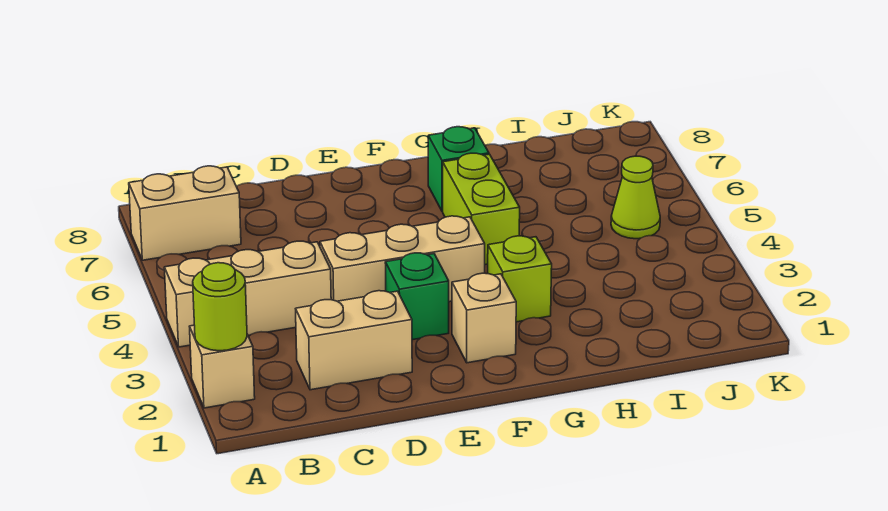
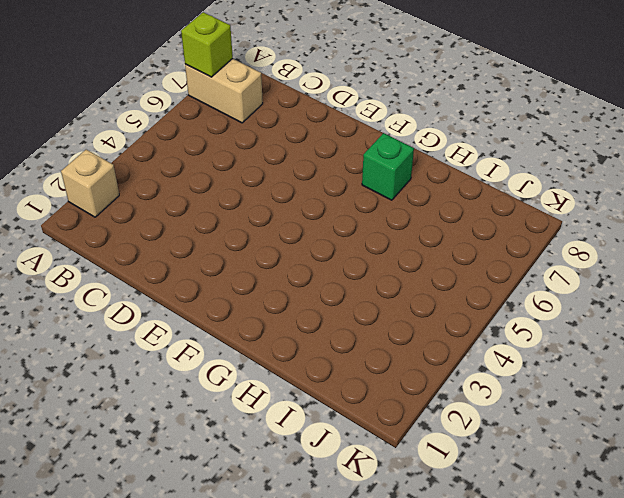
lime 1x1 brick [181,12,233,77] -> lime 1x1 brick moved to [488,236,552,322]
none -> tan 1x3 brick [164,241,331,347]
none -> tan 1x2 brick [296,291,412,390]
none -> tan 1x3 brick [320,216,485,302]

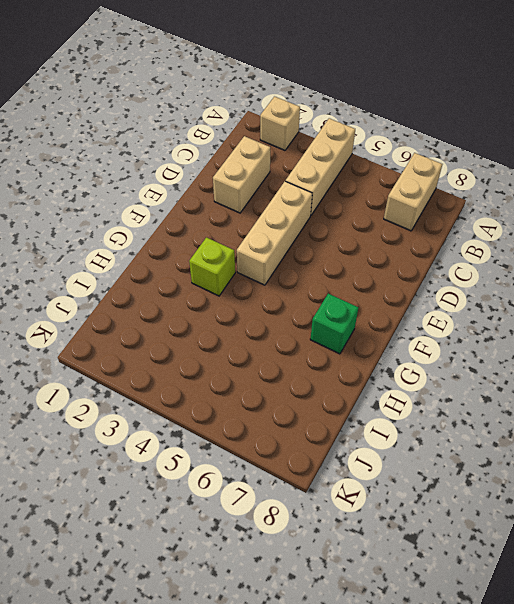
none -> green 1x1 brick [385,253,449,340]
none -> tan 1x1 brick [452,273,516,363]
none -> lime 1x2 brick [443,153,520,265]

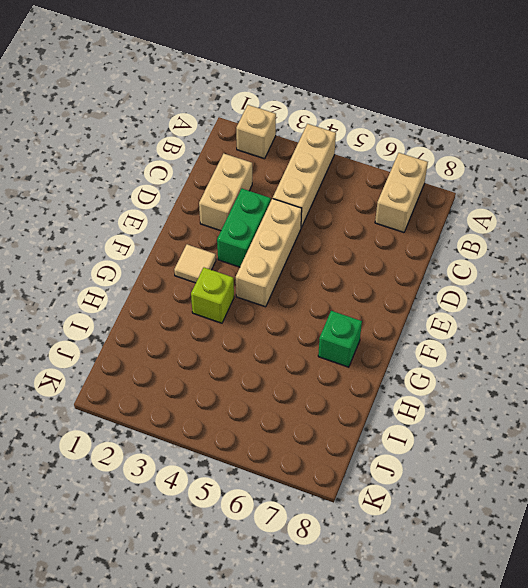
green 1x2 brick [217,189,271,267] -> green 1x1 brick [385,253,449,340]
tan 1x1 tile [174,244,216,283] -> tan 1x1 brick [452,273,516,363]
none -> lime 1x2 brick [443,153,520,265]
none -> lime 1x1 cone [611,156,660,239]
none -> lime 1x1 round brick [193,263,247,351]

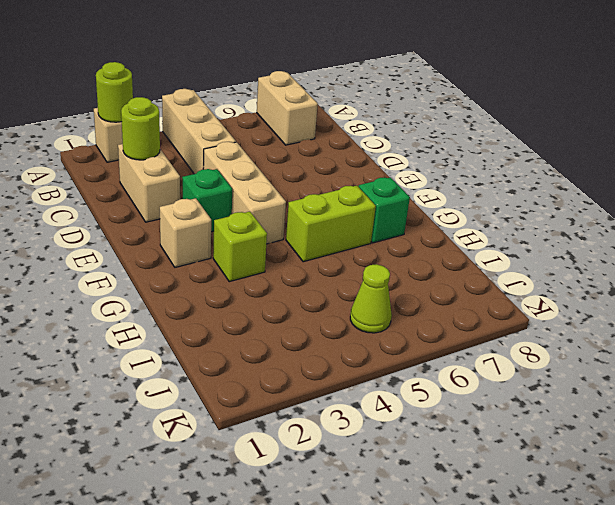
lime 1x1 round brick [121,97,160,160] -> none

